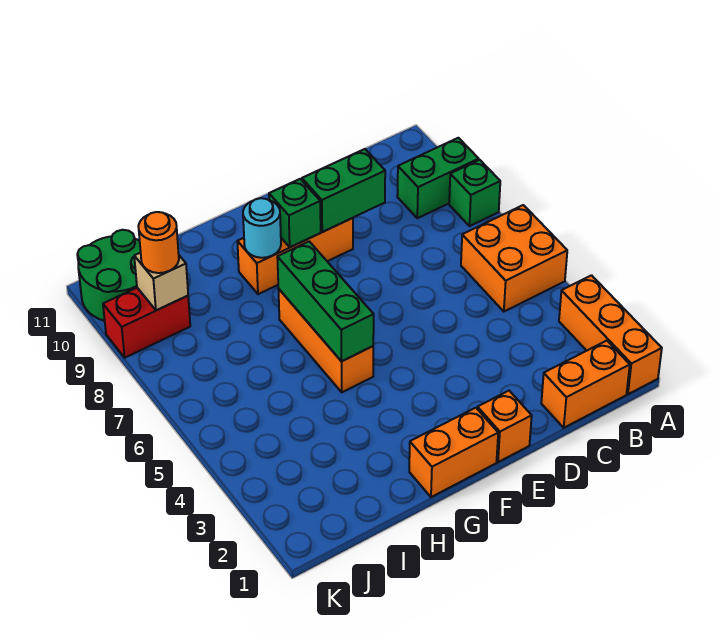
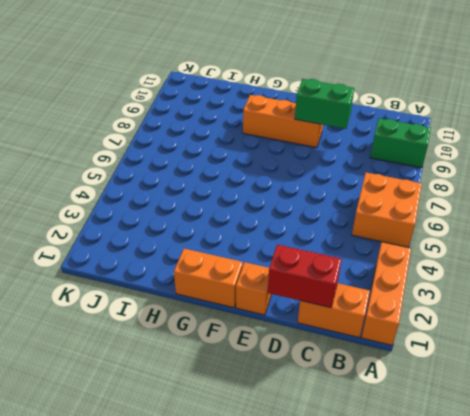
red 1x2 brick [268,245,341,308] -> red 1x2 brick moved to [103,288,190,358]
none -> green 1x1 brick [449,160,500,226]
none -> orange 1x3 brick [278,289,373,392]
none -> green 2x2 round brick [77,230,141,321]

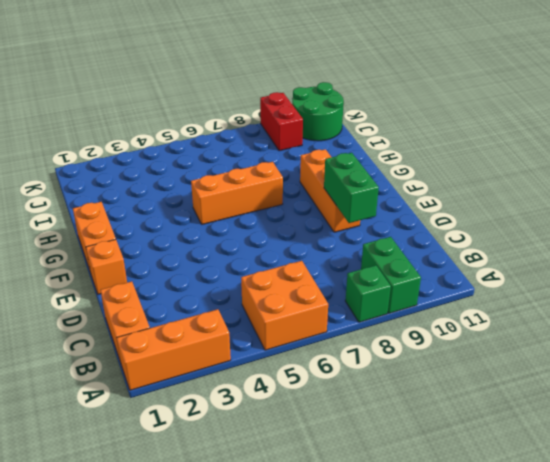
none -> green 1x1 brick [269,179,321,247]
none -> green 1x3 brick [277,242,374,361]
none -> cyan 1x1 round brick [243,198,281,258]

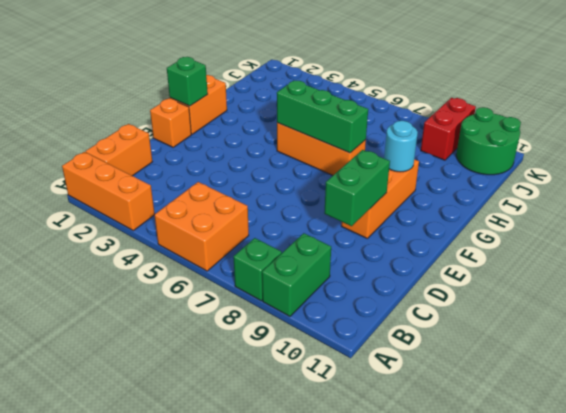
green 1x1 brick [167,57,208,106] -> green 1x1 brick moved to [269,179,321,247]
none -> tan 1x1 brick [134,253,188,310]
none -> orange 1x1 round brick [138,212,179,273]

